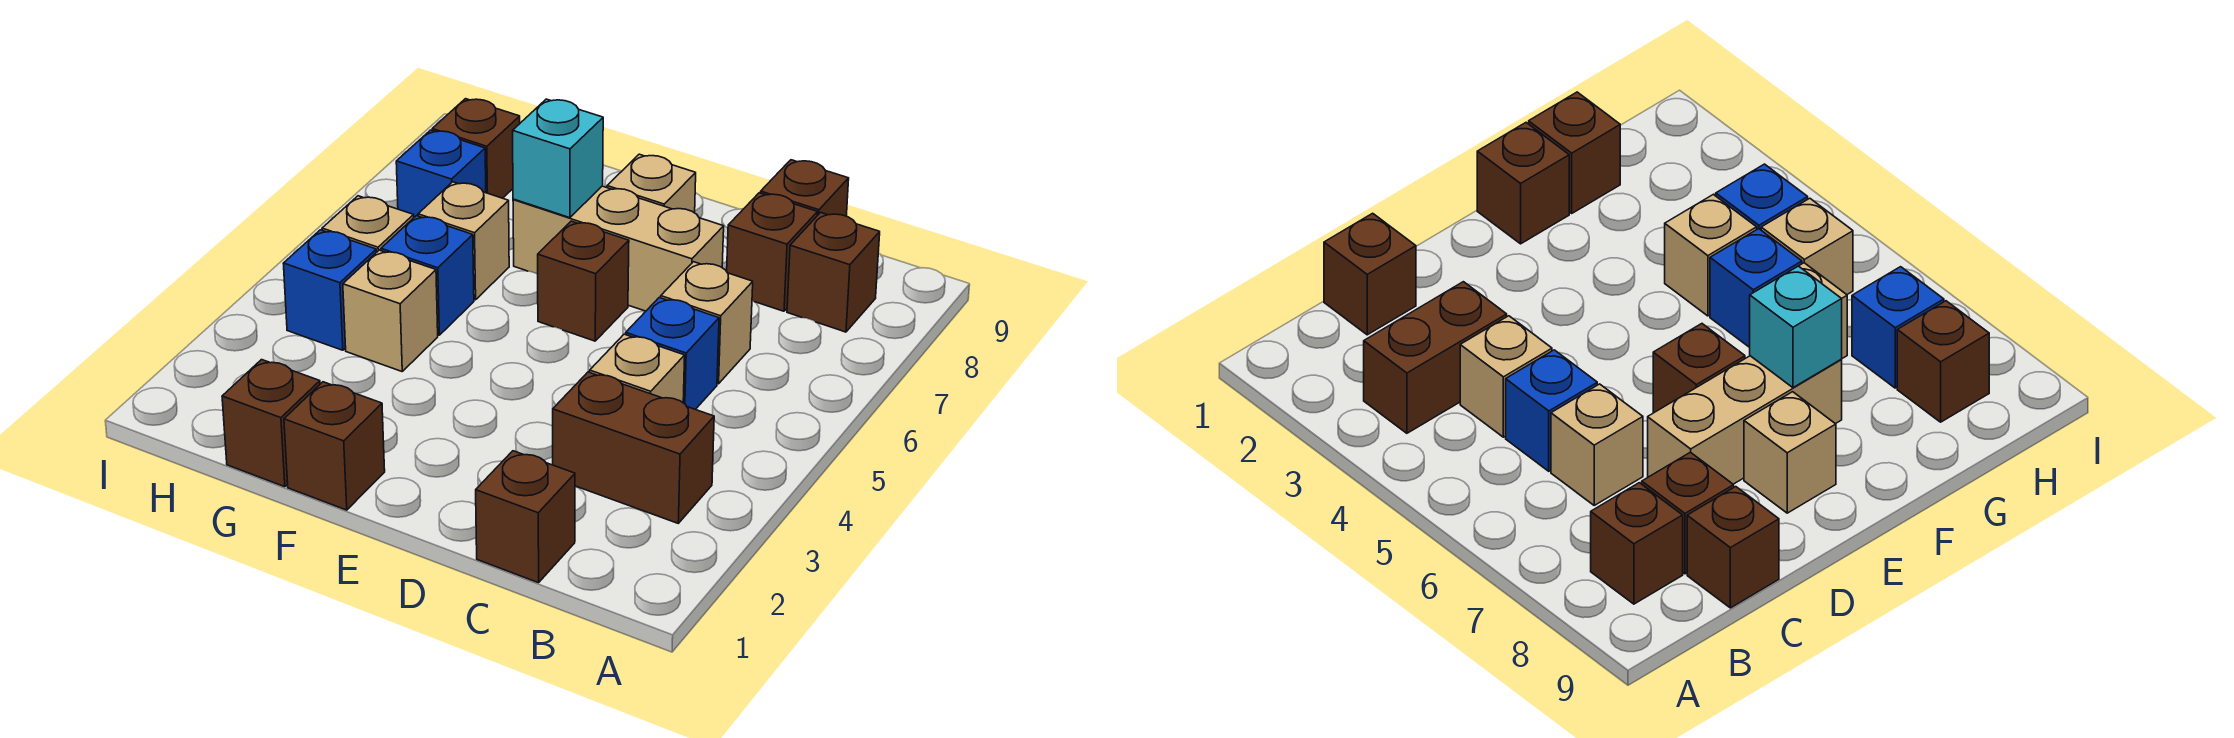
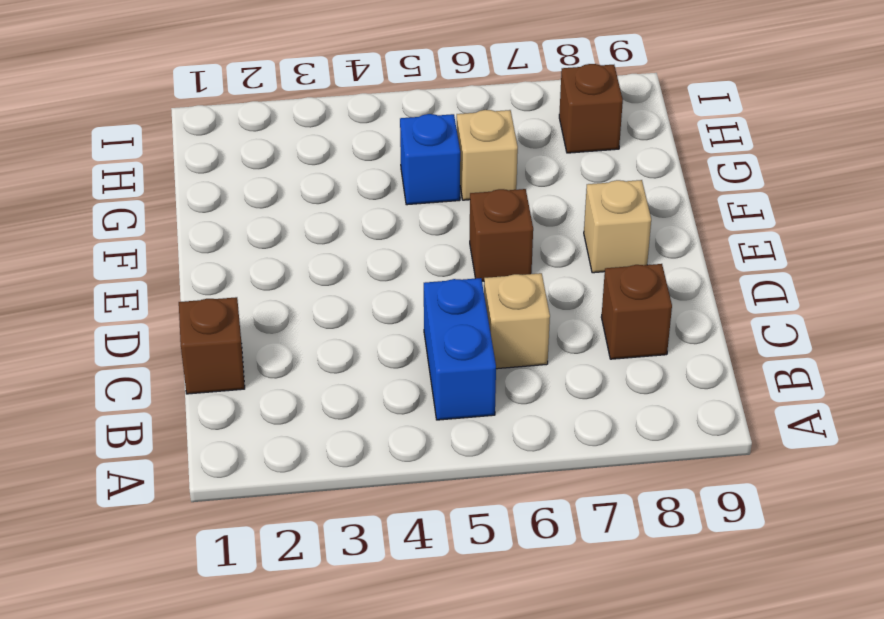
blue 1x2 brick [424,278,496,420] -> blue 1x1 brick [626,298,719,409]
none -> brown 1x2 brick [553,372,714,523]
none -> brown 1x1 brick [787,213,880,332]
none -> tan 1x1 brick [590,334,685,402]

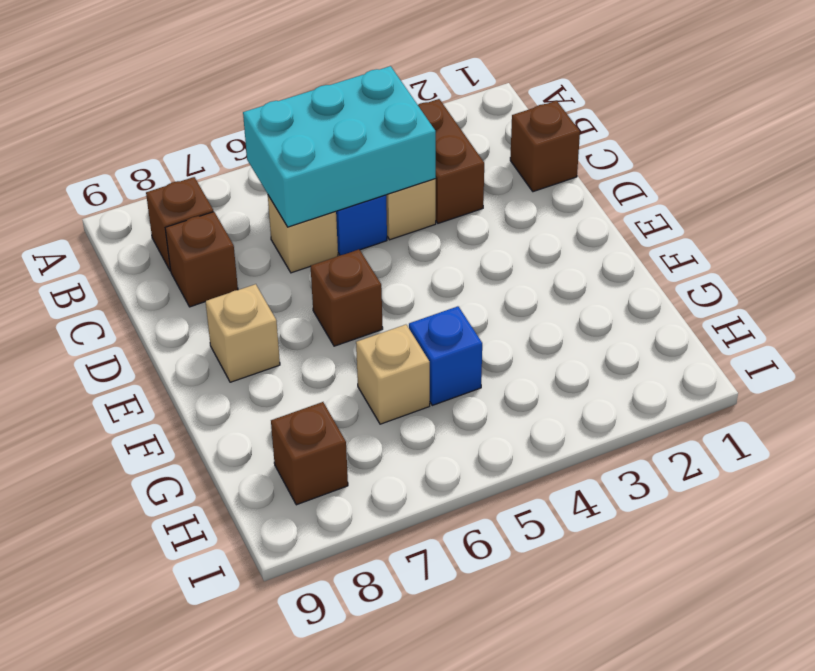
cyan 2x3 brick [243,66,436,227] -> none
none -> brown 1x1 brick [761,160,849,216]
none -> tan 1x3 brick [513,186,724,311]
none -> brown 1x1 brick [284,382,385,510]

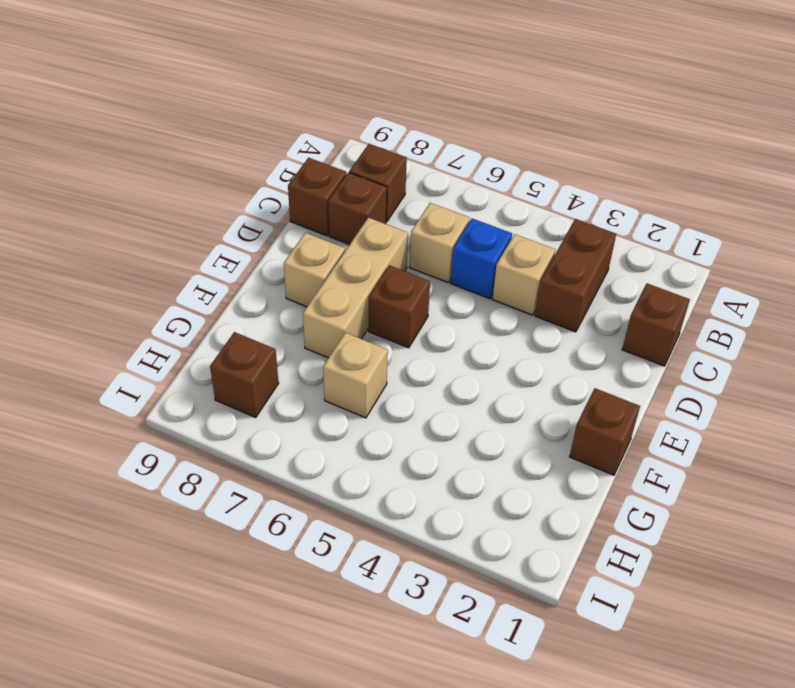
none -> brown 1x1 brick [222,360,320,487]
none -> tan 1x1 brick [343,250,438,371]
none -> blue 1x1 brick [381,216,474,335]

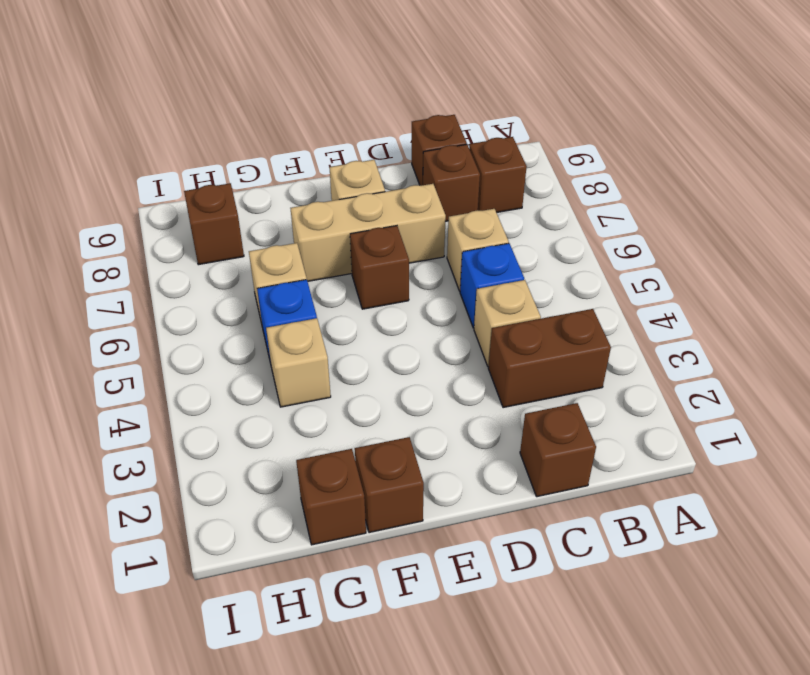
none -> blue 1x1 brick [283,230,376,350]
none -> tan 1x1 brick [322,196,414,252]
none -> blue 1x1 brick [396,130,486,217]

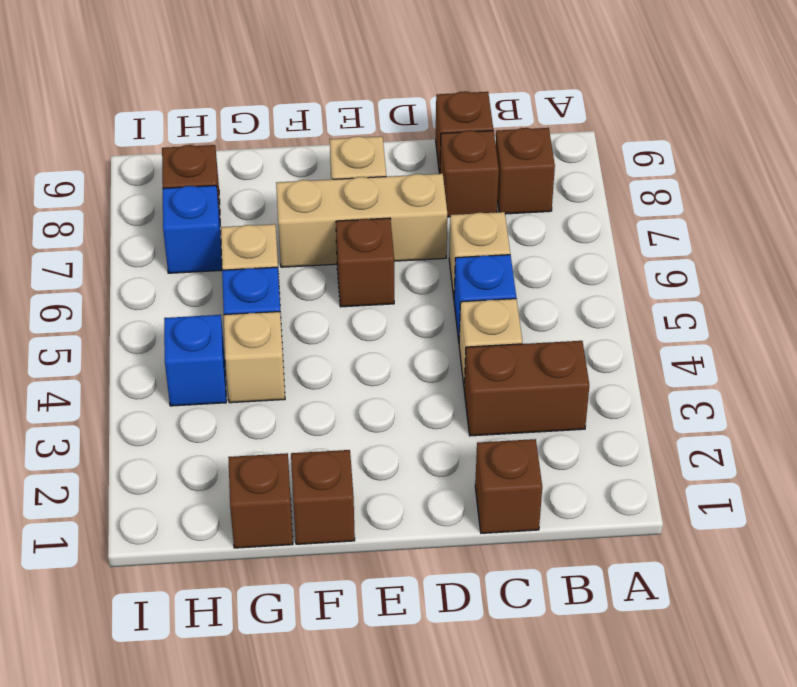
none -> tan 1x1 brick [322,196,414,252]
none -> cyan 1x1 brick [513,99,603,218]

